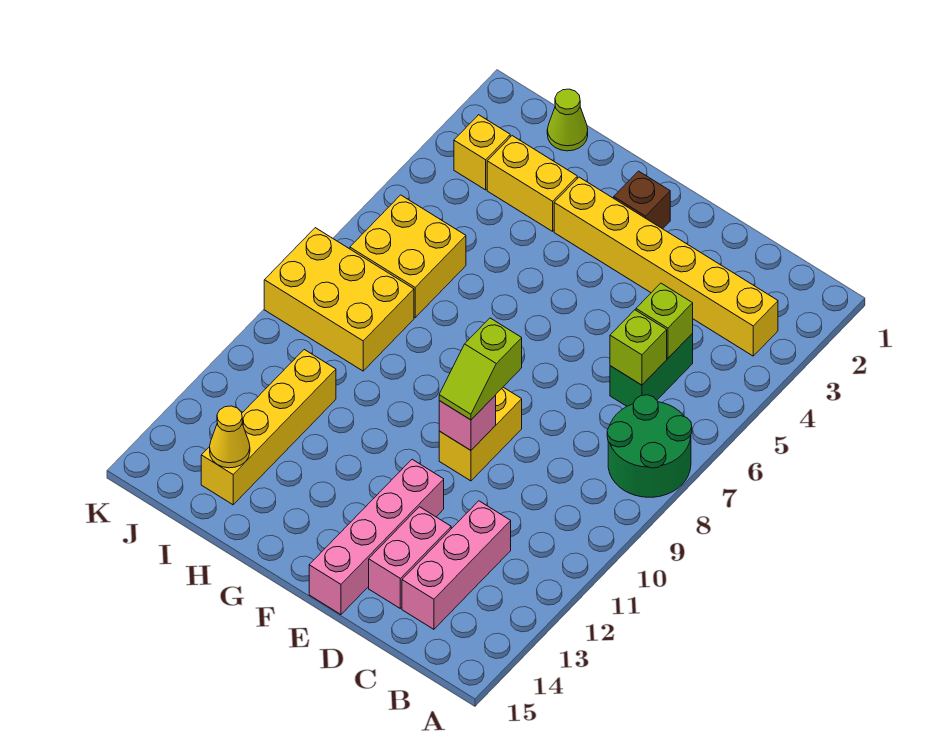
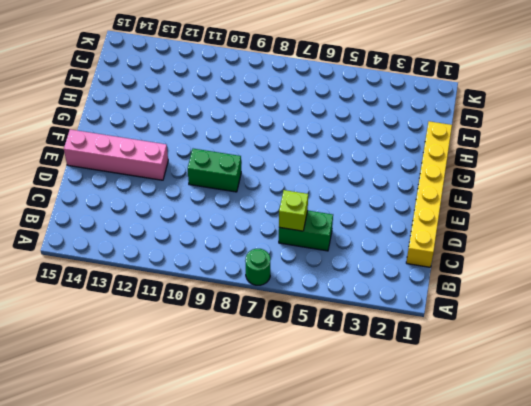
green 1x1 round brick [245,249,271,285] -> green 2x2 round brick [607,395,692,497]
yellow 1x6 brick [406,121,452,267] -> yellow 1x6 brick moved to [554,177,778,356]
green 1x2 brick [188,149,241,192] -> yellow 1x2 brick [439,387,522,481]
none -> pink 1x3 brick [402,501,511,629]
none -> pink 1x2 brick [369,507,451,608]
none -> brown 1x1 brick [614,171,670,229]

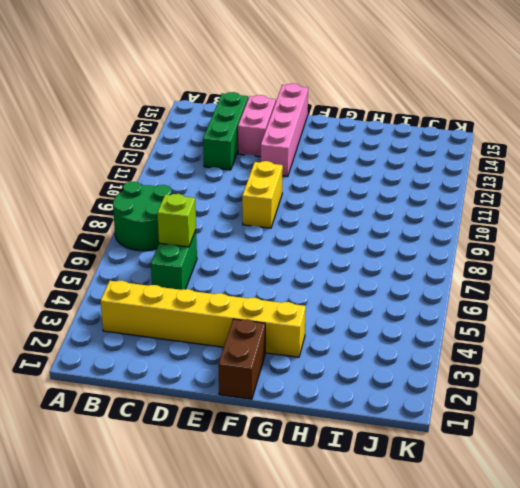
green 1x3 brick [203,92,248,170] -> pink 1x3 brick [402,501,511,629]
brown 1x2 brick [218,319,265,399] -> brown 1x1 brick [614,171,670,229]
none -> yellow 1x2 brick [487,136,577,231]
none -> lime 1x1 cone [547,89,588,151]
none -> yellow 2x2 brick [350,195,466,317]

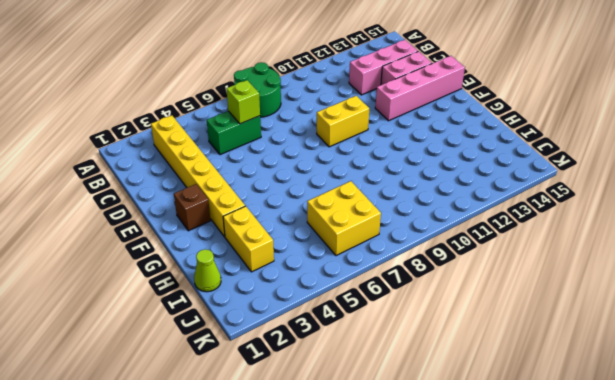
none -> yellow 2x3 brick [264,228,414,371]
none -> yellow 1x4 brick [201,350,336,505]
none -> yellow 1x1 brick [454,115,510,190]

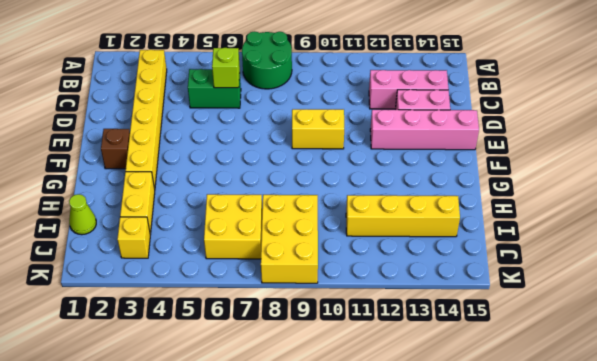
none -> lime 1x1 brick [636,283,693,358]
none -> pink 1x1 brick [439,395,496,450]
none -> yellow 1x1 cone [210,406,250,468]

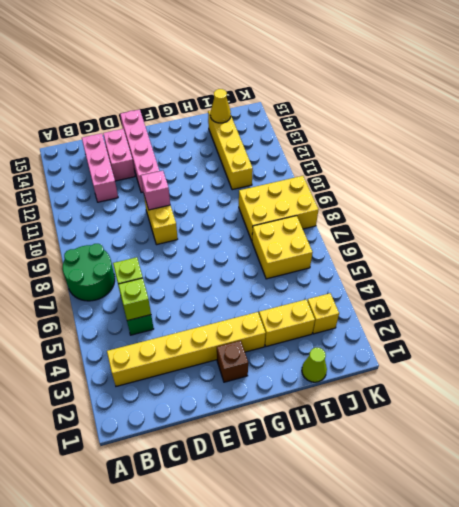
none -> lime 1x2 slope [439,318,522,420]

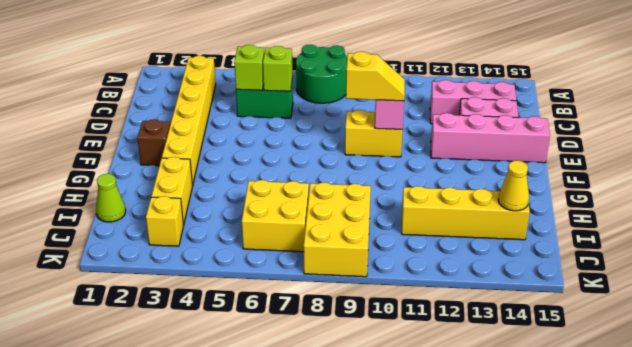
yellow 1x2 slope [346,51,405,101] -> lime 1x2 slope [439,318,522,420]

